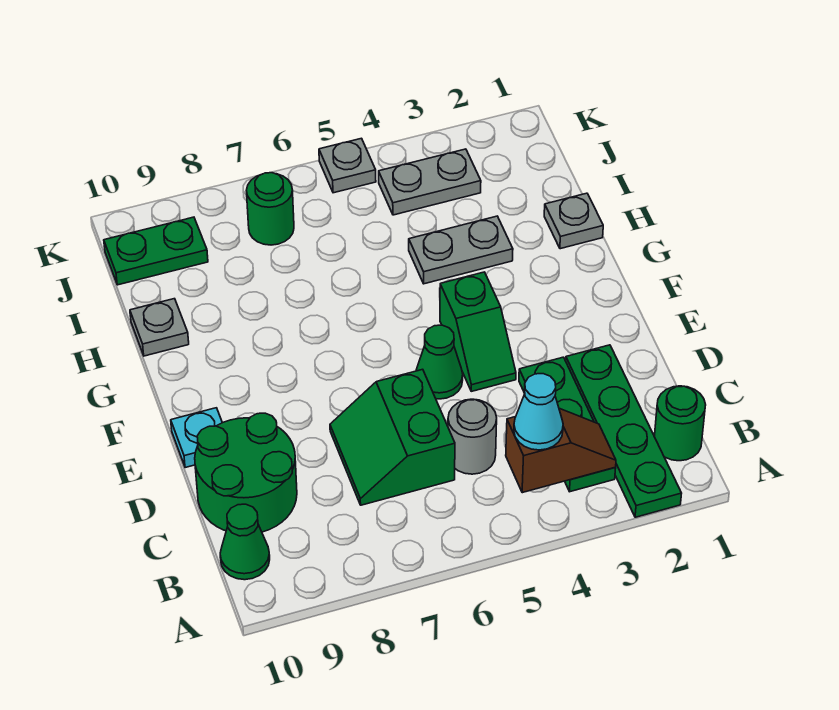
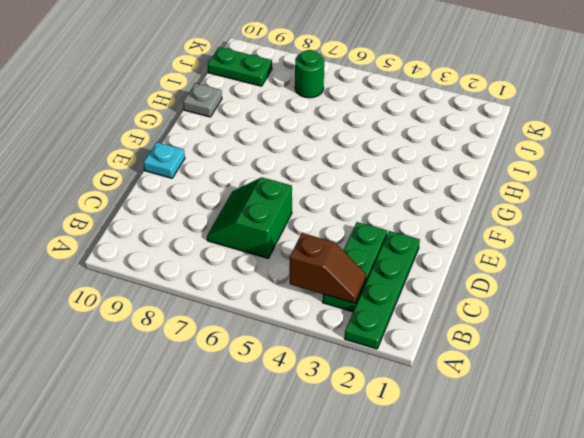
none -> green 1x1 round brick [654,386,706,461]
none -> green 1x1 cone [220,504,270,580]
none -> grey 1x1 round brick [448,399,497,474]

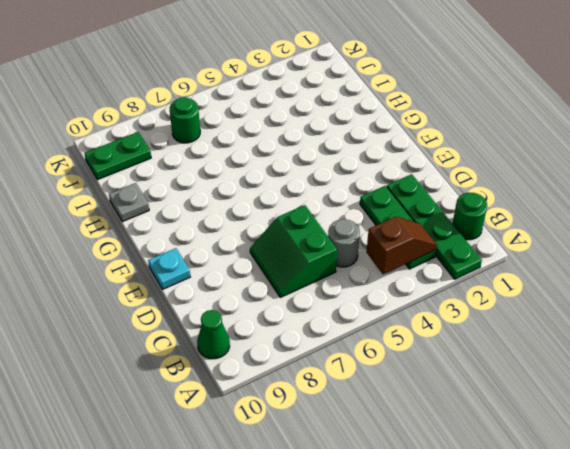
none -> green 2x2 round brick [195,413,297,532]
none -> green 1x2 slope [440,272,516,391]
none -> green 1x1 cone [416,325,463,399]

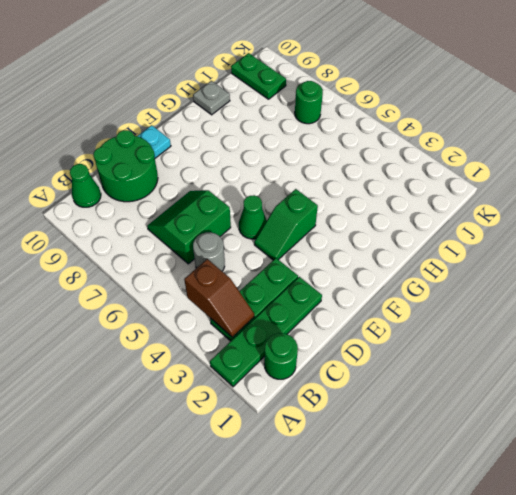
none -> grey 1x1 plate [544,193,603,249]
none -> grey 1x2 plate [409,216,513,284]
none -> grey 1x2 plate [379,149,481,215]

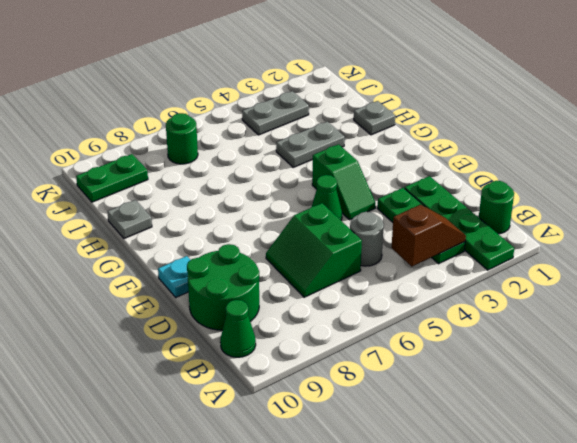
none -> grey 1x1 plate [319,138,376,193]
none -> cyan 1x1 cone [514,374,563,450]

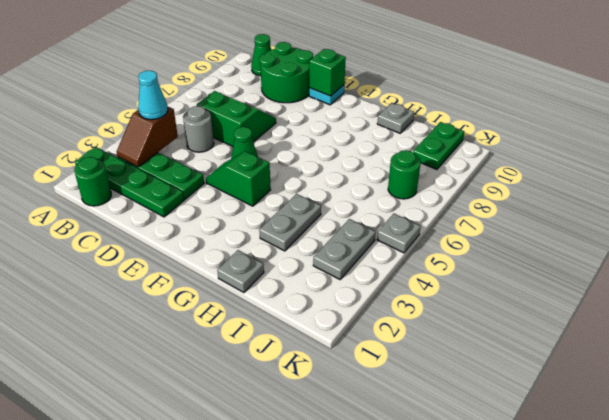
green 1x1 brick [309,49,346,96] -> none

